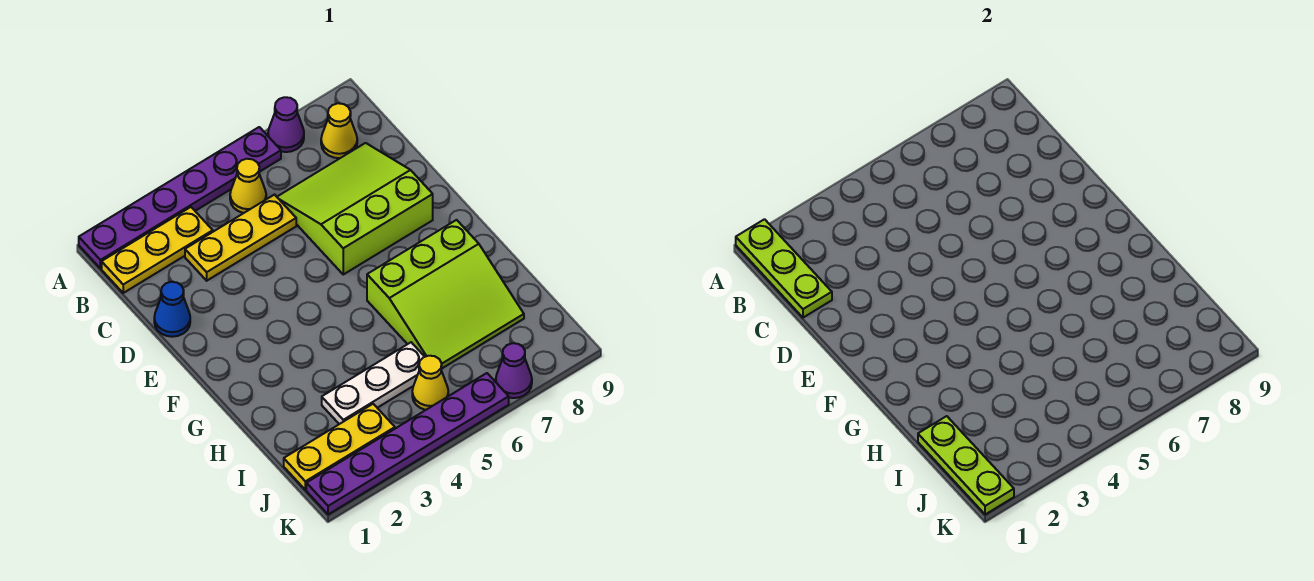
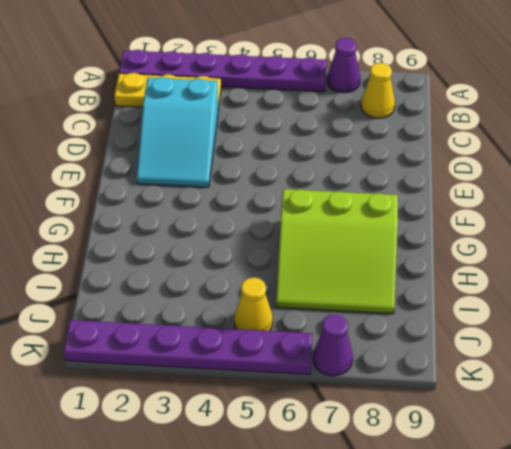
cyan 2x3 slope [137,77,218,187] -> yellow 1x3 plate [185,195,296,281]
none -> yellow 1x1 cone [230,159,266,213]
none -> lime 3x3 slope [277,143,433,274]
none -> blue 1x1 cone [154,282,190,337]

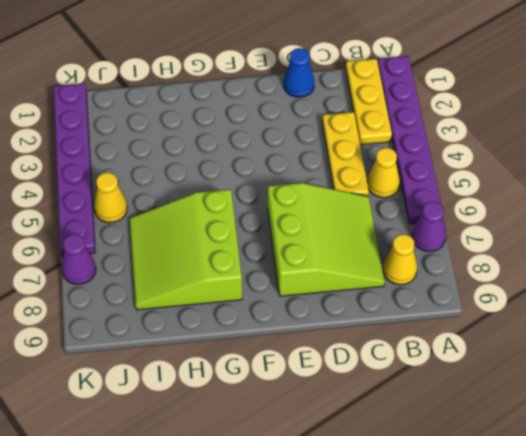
none -> white 1x3 plate [322,342,425,424]
none -> yellow 1x3 plate [284,404,395,490]
none -> lime 1x3 plate [736,219,832,318]

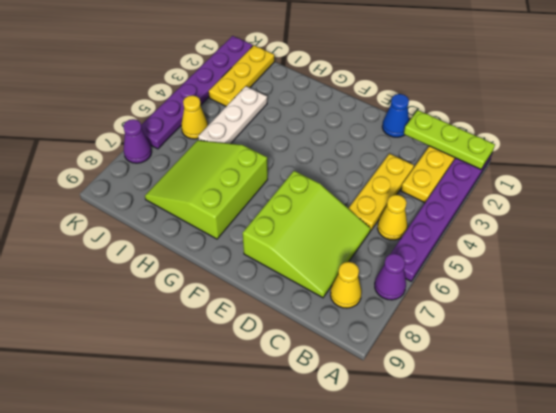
none -> lime 1x3 plate [918,416,1014,515]

